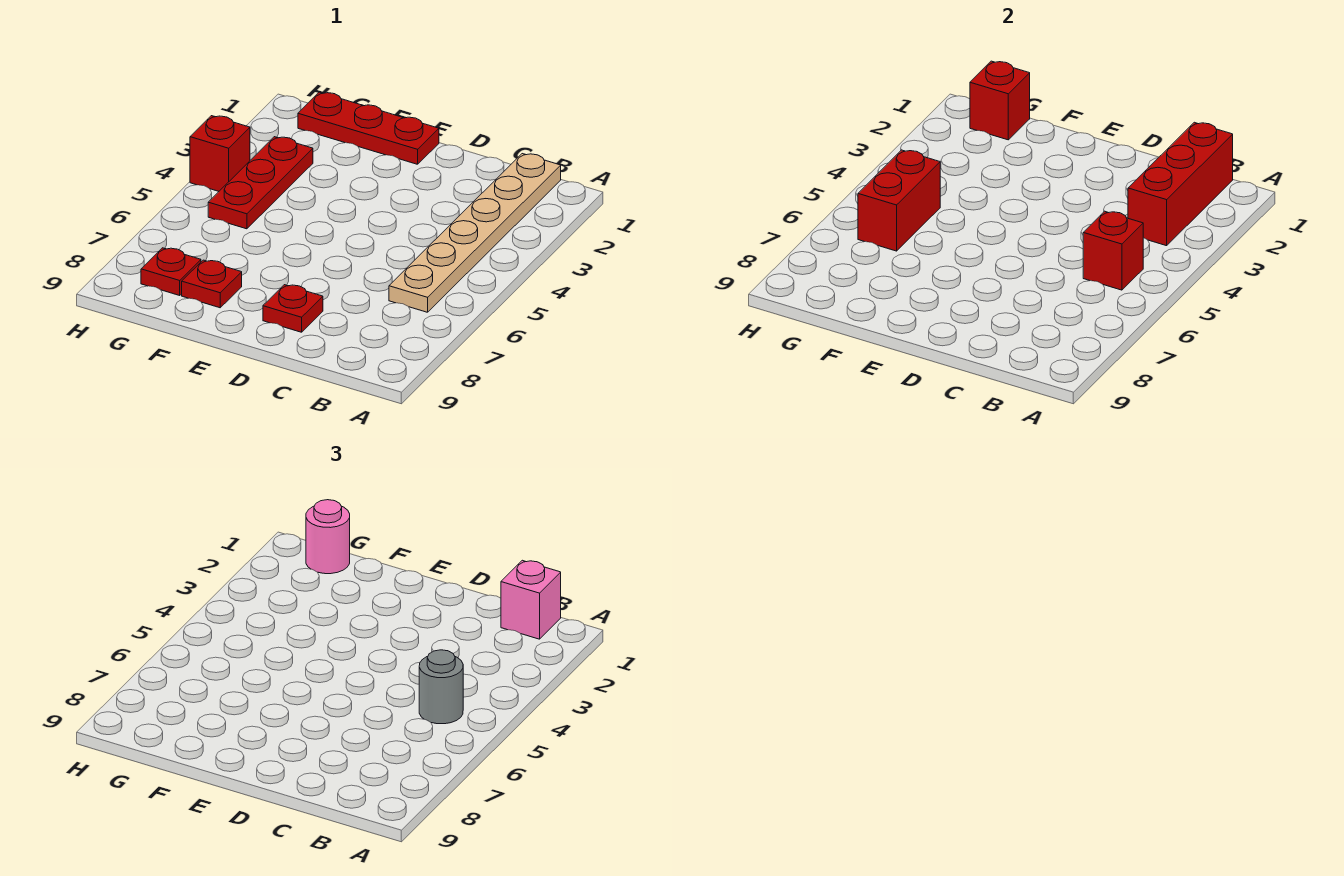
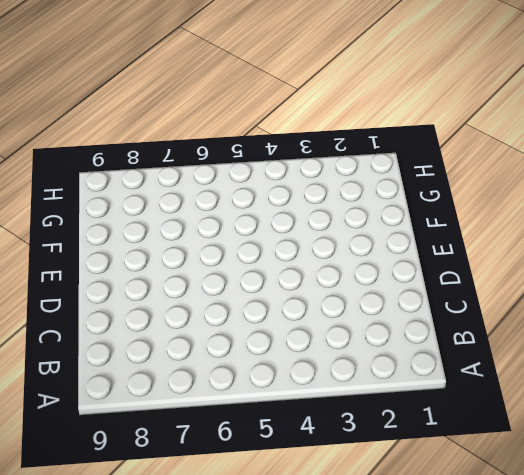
none -> tan 1x6 plate [389,154,561,312]
none -> red 1x1 plate [263,285,323,332]
none -> red 1x3 plate [298,92,439,164]

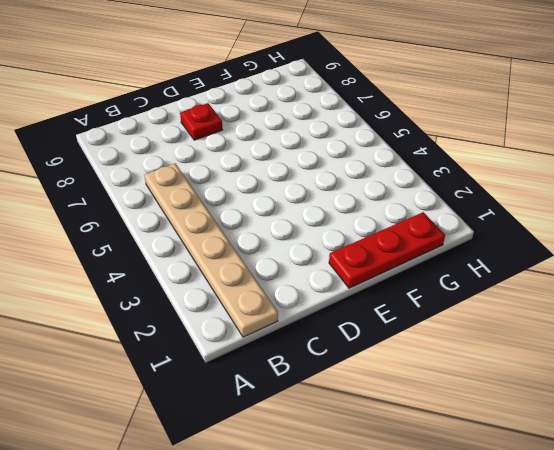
none -> red 1x1 plate [182,260,242,308]
none -> red 1x3 plate [208,137,313,229]
none -> red 1x1 plate [141,248,201,295]

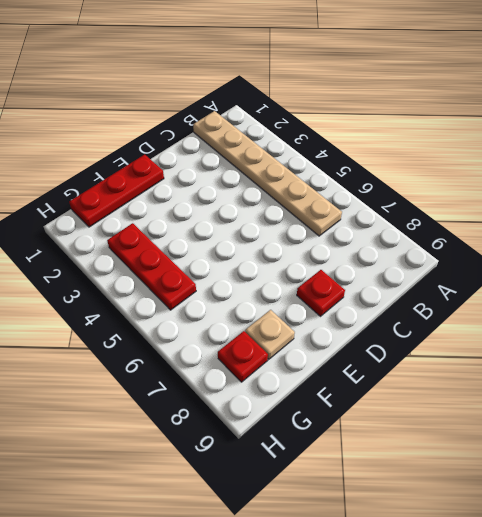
tan 1x1 plate [245,310,295,359] -> red 1x1 plate [182,260,242,308]
none -> red 1x1 brick [190,116,250,191]
none -> red 1x3 brick [1128,122,1233,246]
none -> red 1x1 brick [1083,211,1143,290]

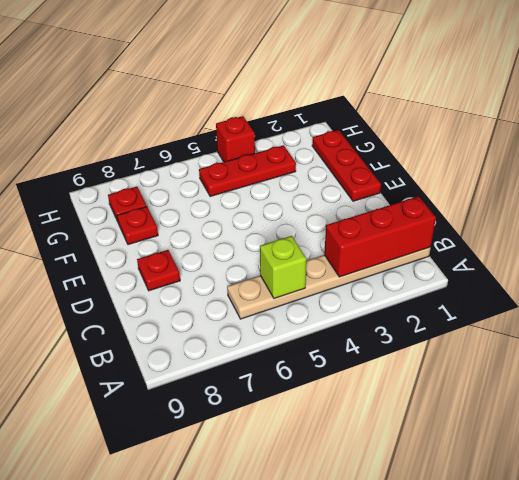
lime 1x1 brick [260,236,306,299] -> red 1x1 brick [1083,211,1143,290]
none -> red 1x1 brick [970,61,1030,140]
none -> red 1x2 brick [858,150,940,251]
none -> pink 1x1 brick [501,560,561,639]

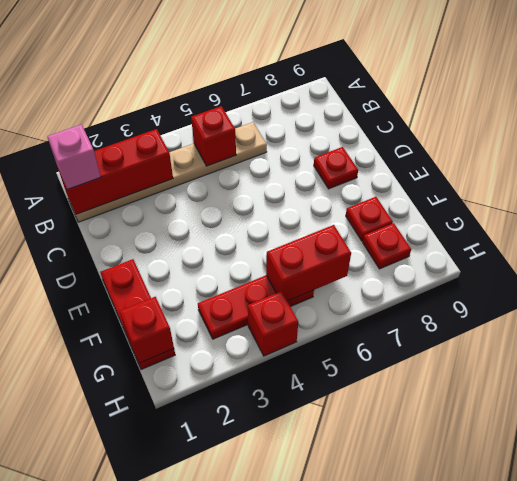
none -> grey 1x1 round brick [419,650,463,724]
none -> pink 1x1 round brick [306,500,350,574]

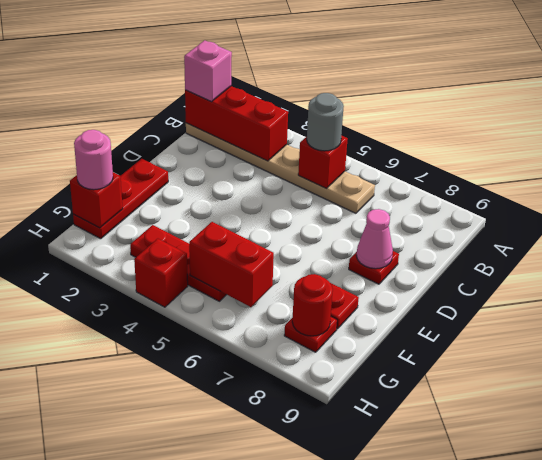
pink 1x1 cone [356,209,393,269] -> none
red 1x1 round brick [292,274,333,336] -> none

